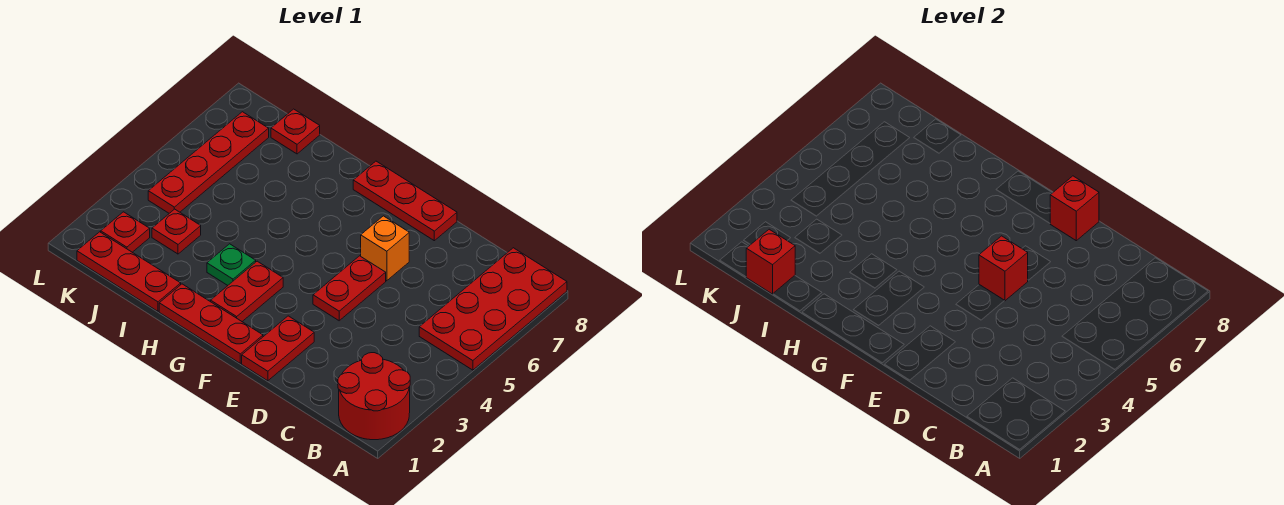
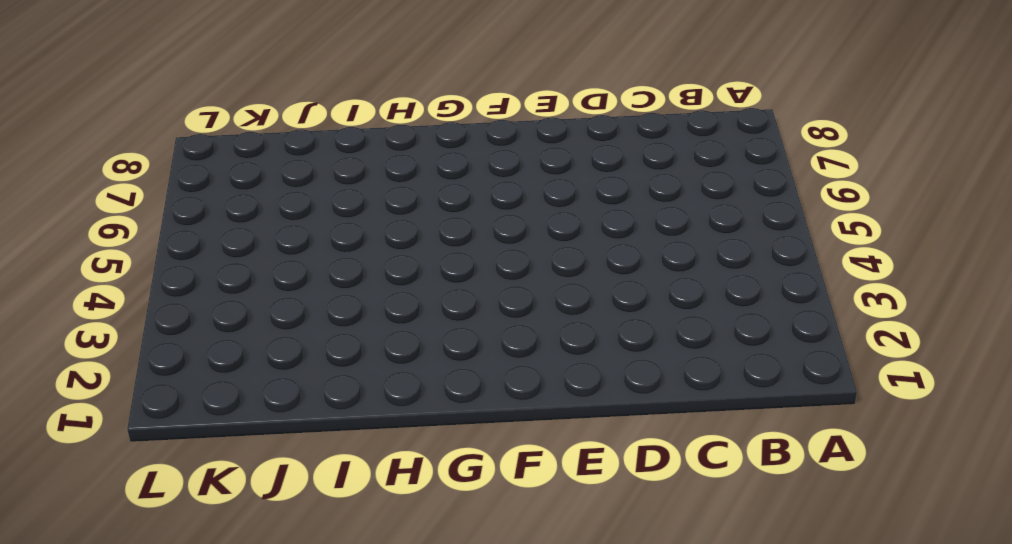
none -> red 2x2 round brick [338,353,410,440]
none -> red 2x4 plate [419,248,567,370]
none -> red 1x2 plate [242,316,314,381]

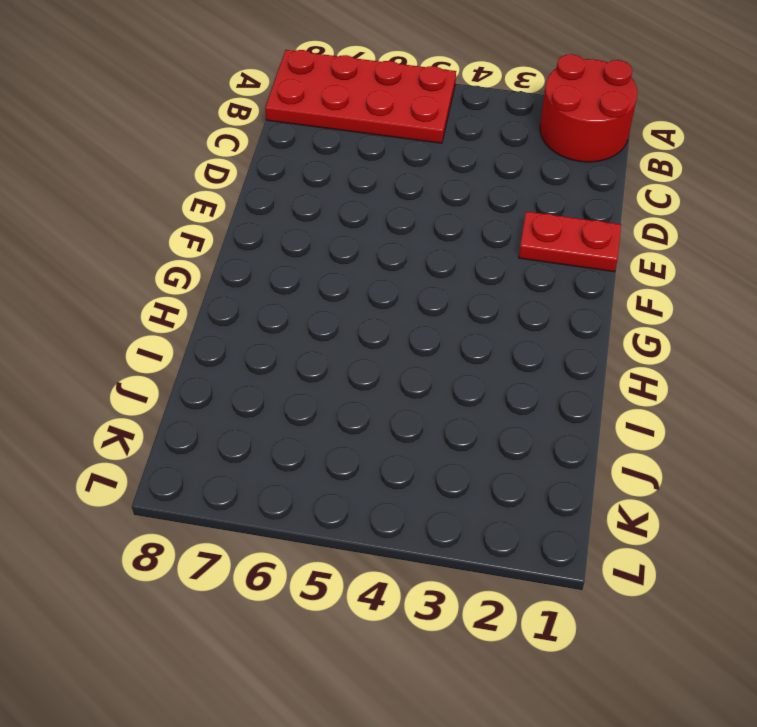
none -> red 1x2 plate [313,256,386,321]
none -> orange 1x1 brick [361,216,409,281]
none -> red 1x3 plate [353,161,457,241]

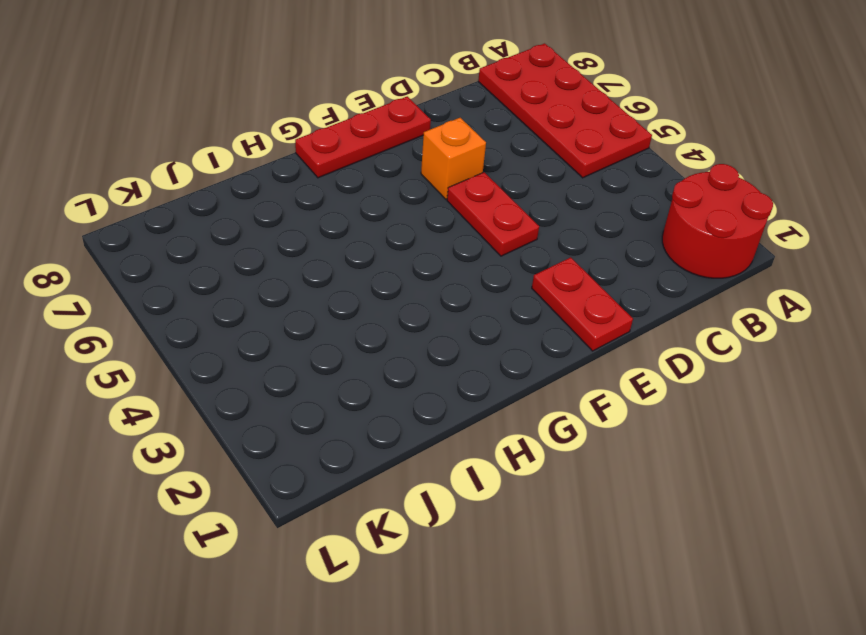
none -> red 1x3 plate [159,284,263,363]
none -> red 1x2 plate [211,261,283,321]
none -> green 1x1 plate [207,244,256,285]

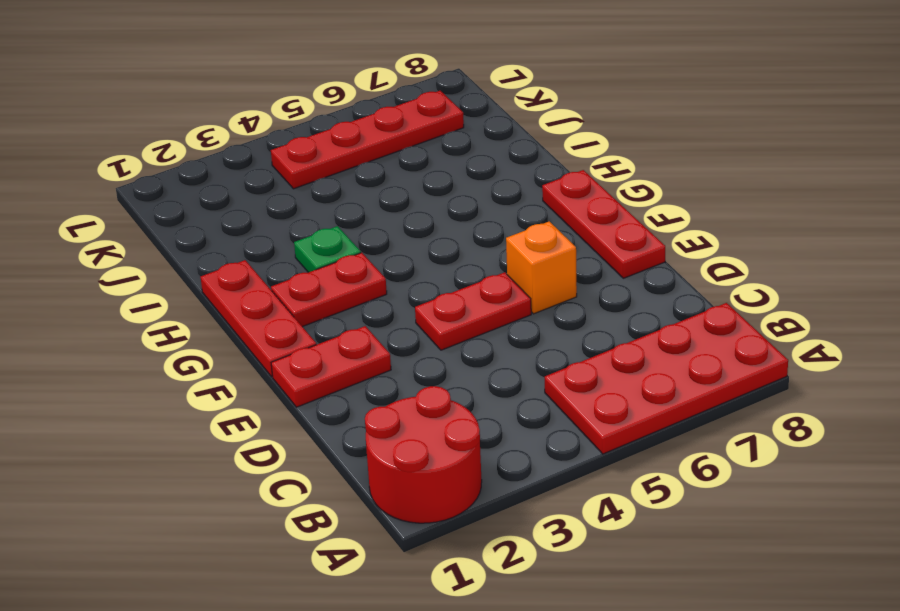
none -> red 1x3 plate [77,232,181,311]
none -> red 1x1 plate [152,209,201,254]
none -> red 1x1 plate [271,109,320,154]

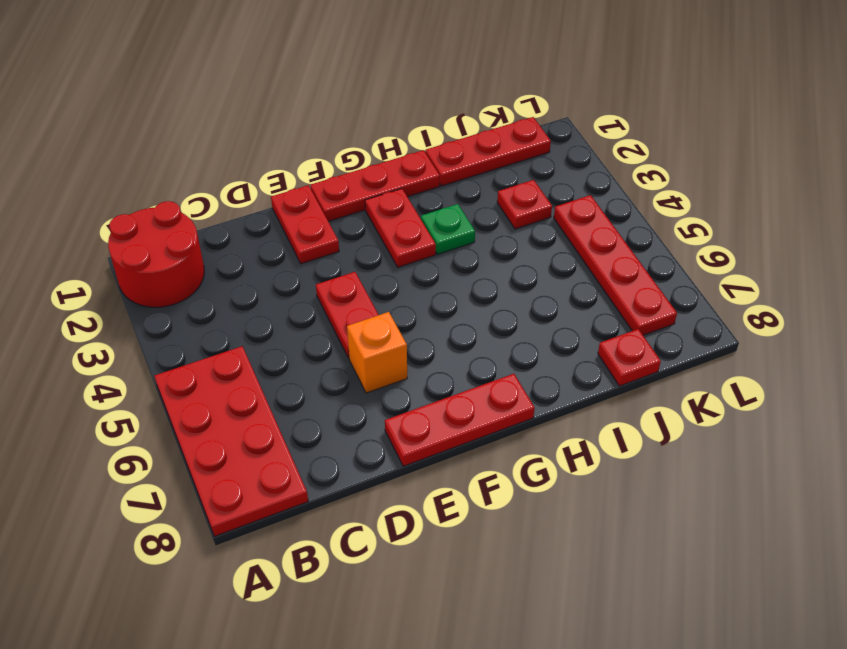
none -> red 1x1 plate [101,212,150,252]
none -> red 1x1 brick [979,236,1028,301]
none -> red 1x1 brick [1050,176,1099,241]

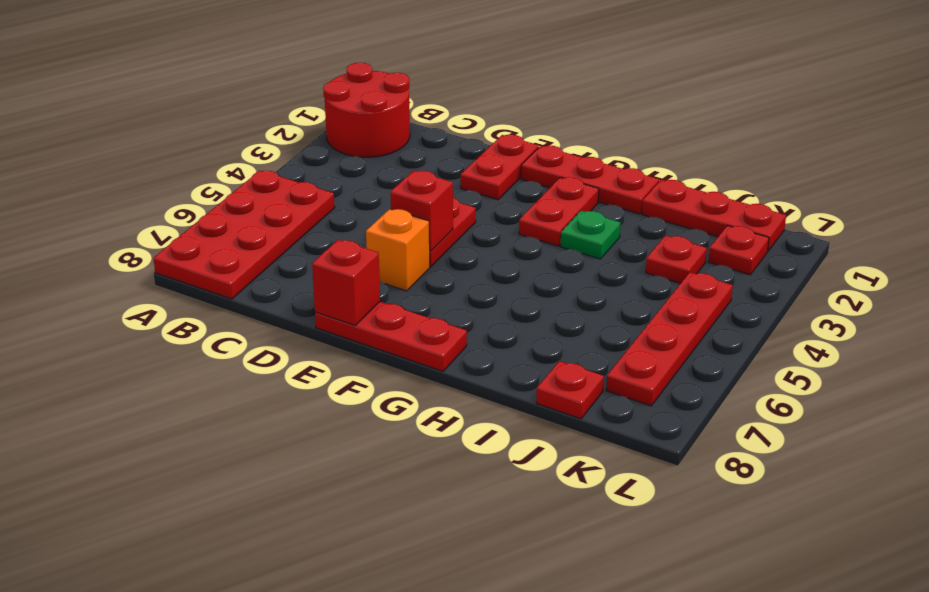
none -> red 1x1 brick [746,229,795,294]

